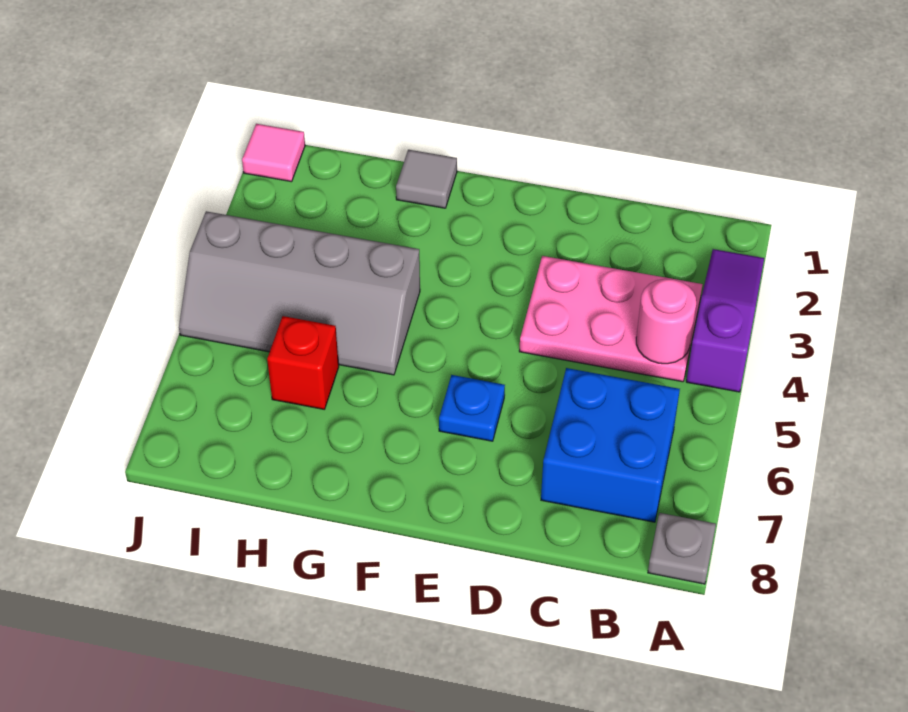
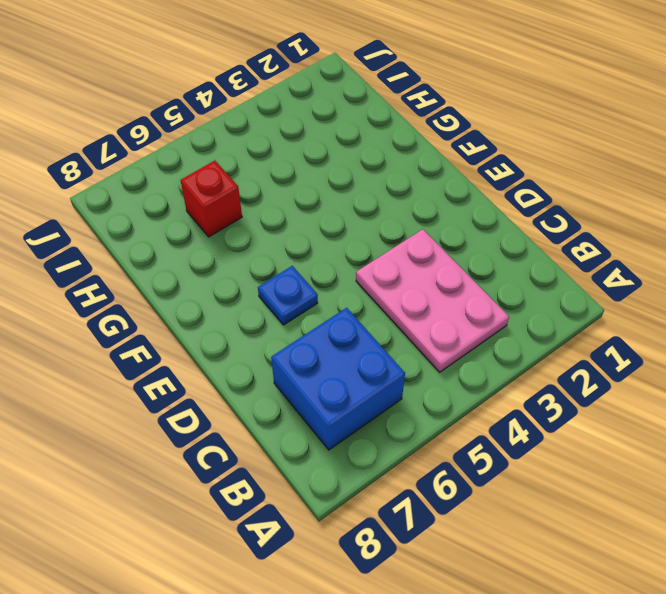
none -> purple 1x3 slope [686,249,764,392]
none -> grey 1x1 plate [648,513,716,584]

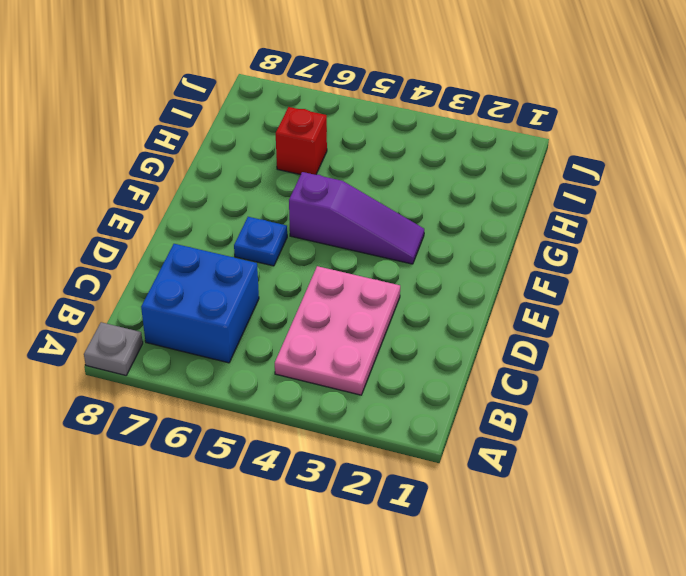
purple 1x3 slope [289,172,424,264] -> purple 1x3 slope moved to [686,249,764,392]
none -> grey 1x1 tile [396,150,457,208]
none -> grey 2x4 slope [179,211,420,375]

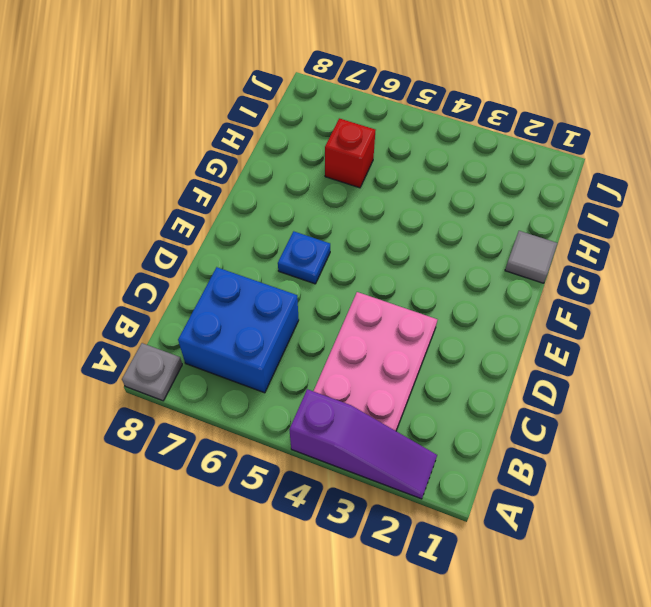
none -> grey 2x4 slope [179,211,420,375]
none -> pink 1x1 tile [242,124,305,182]

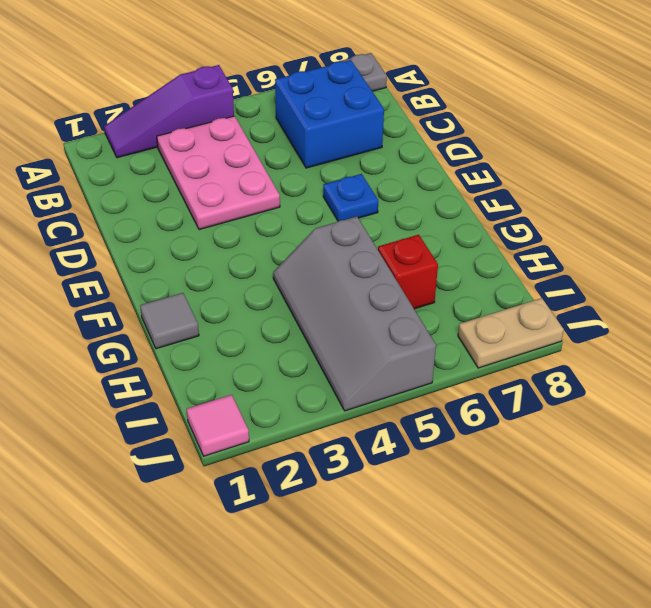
grey 2x4 slope [273,217,436,411] -> grey 2x4 slope turned to [179,211,420,375]
tan 1x2 plate [458,298,564,368] -> none
none -> pink 1x1 round brick [636,279,696,364]

